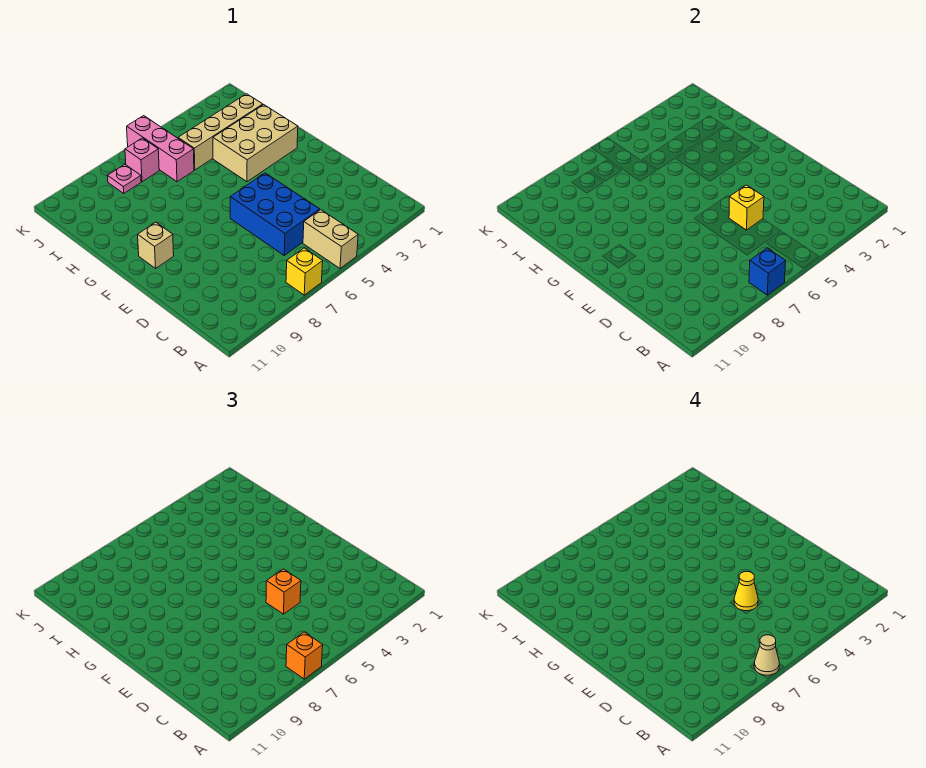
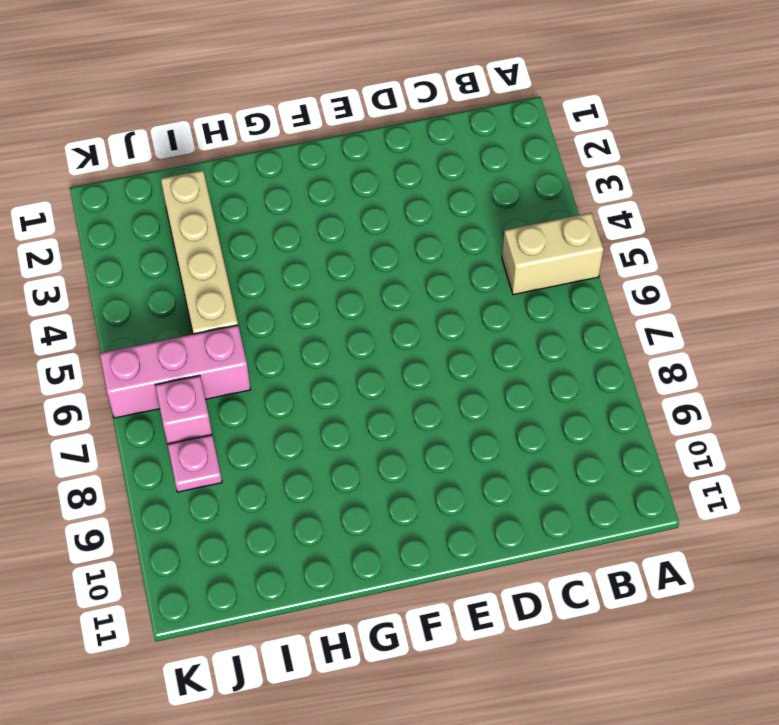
none -> yellow 1x1 brick [286,248,323,295]
none -> blue 2x3 brick [230,173,320,255]
none -> tan 1x1 brick [138,222,174,268]

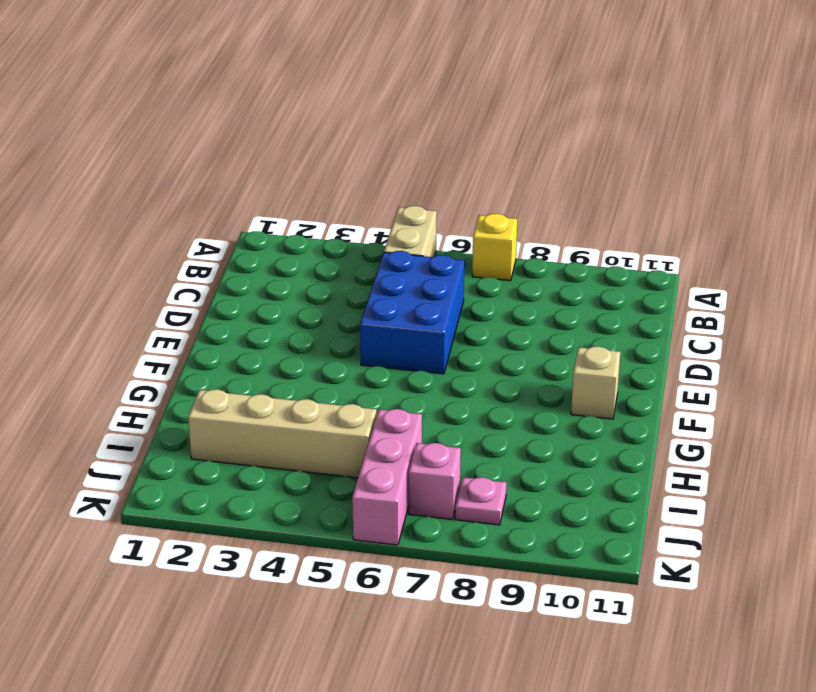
none -> tan 2x3 brick [213,105,298,182]
none -> blue 1x1 brick [749,248,786,295]
none -> yellow 1x1 brick [729,185,764,230]

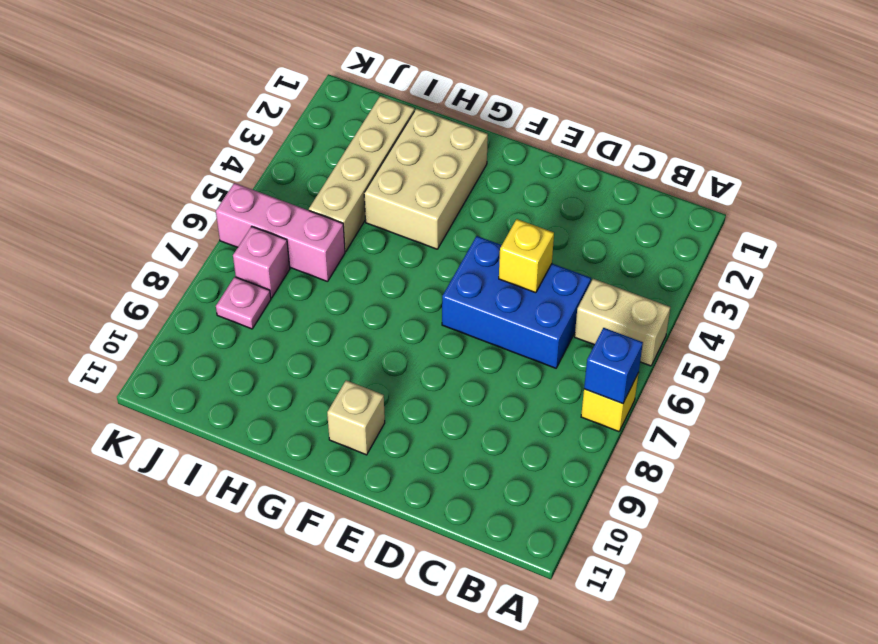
none -> orange 1x1 brick [286,632,323,679]
none -> orange 1x1 brick [266,569,301,614]
none -> tan 1x1 cone [754,635,779,675]

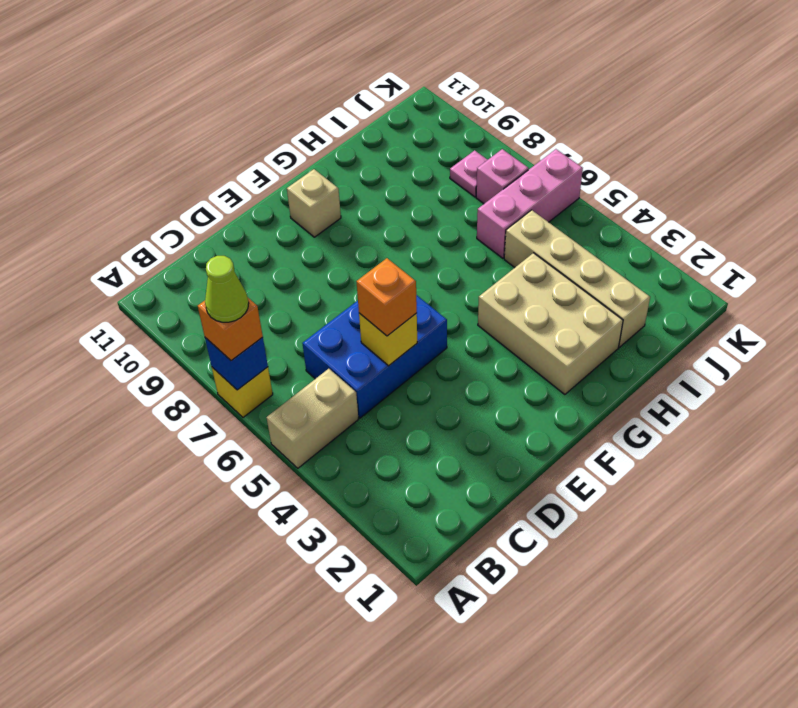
lime 1x1 cone [205,256,249,322] -> tan 1x1 cone [754,635,779,675]
none -> yellow 1x1 cone [734,572,758,611]

